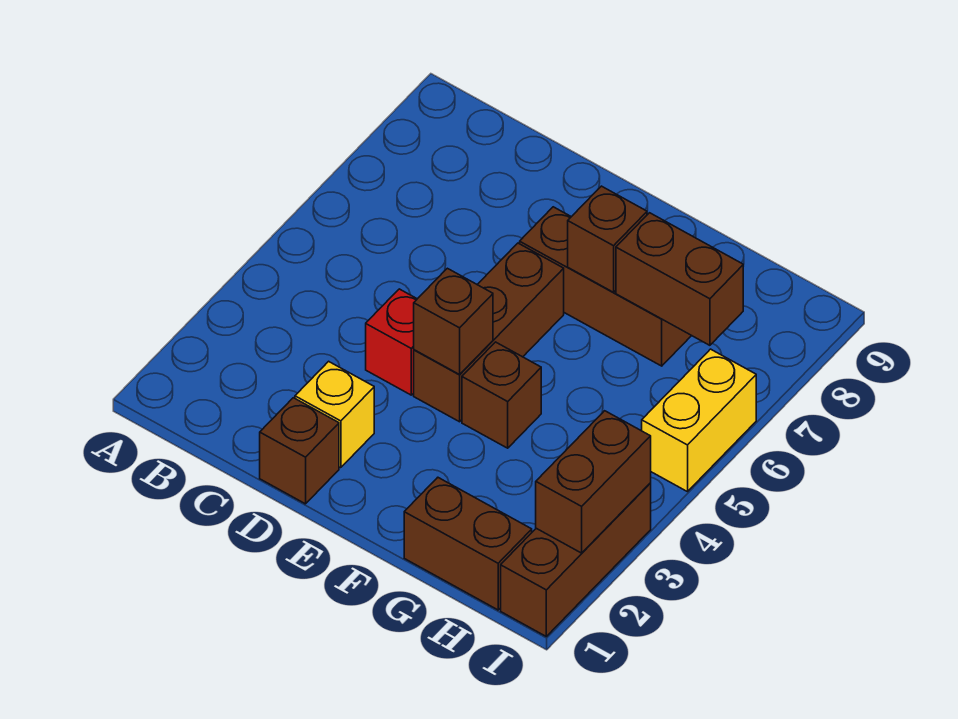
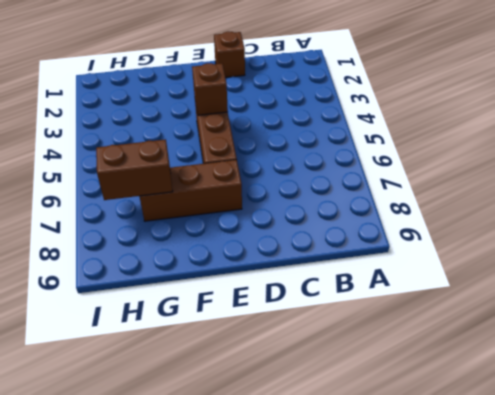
none -> yellow 1x1 brick [295,361,374,468]
none -> red 1x1 brick [366,289,417,395]
none -> brown 1x1 brick [462,342,541,448]

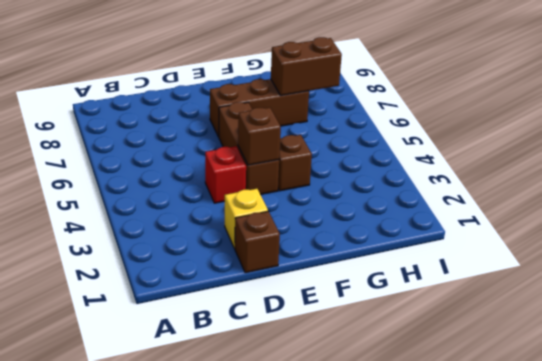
none -> brown 1x2 brick [404,478,532,610]
none -> brown 1x3 brick [501,483,651,636]
none -> yellow 1x2 brick [642,349,756,492]

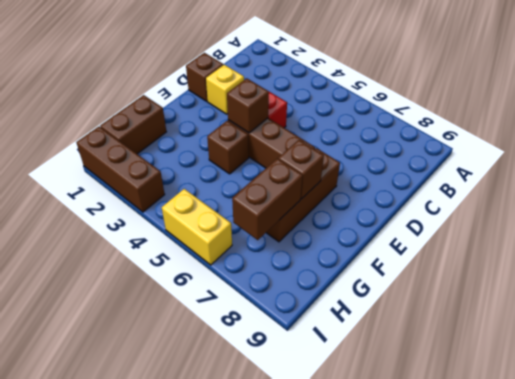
none -> brown 1x2 brick [536,411,651,553]

